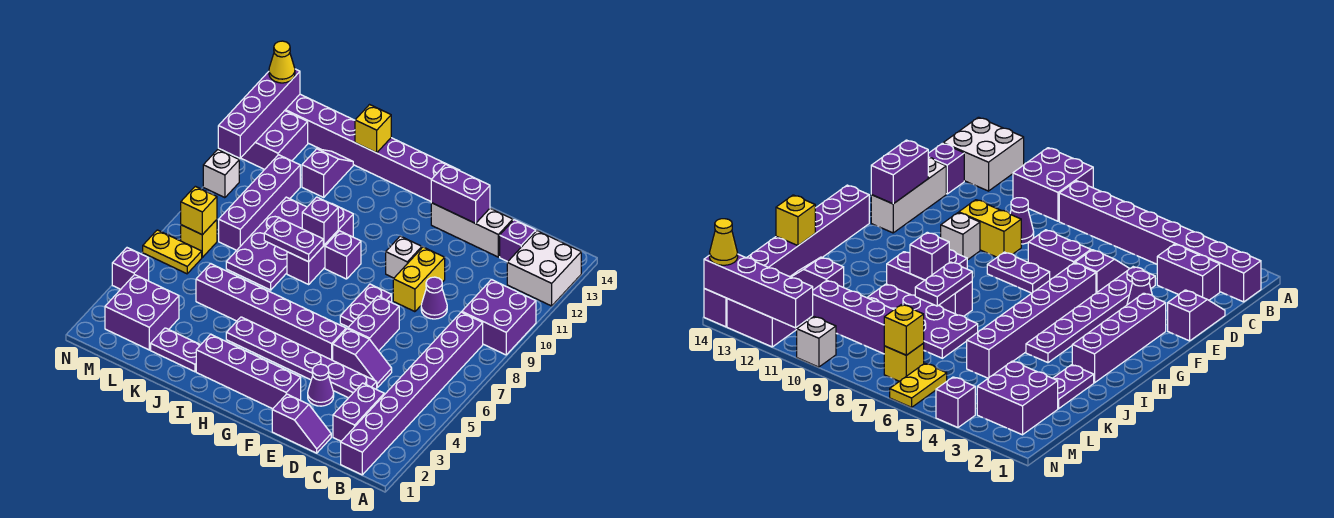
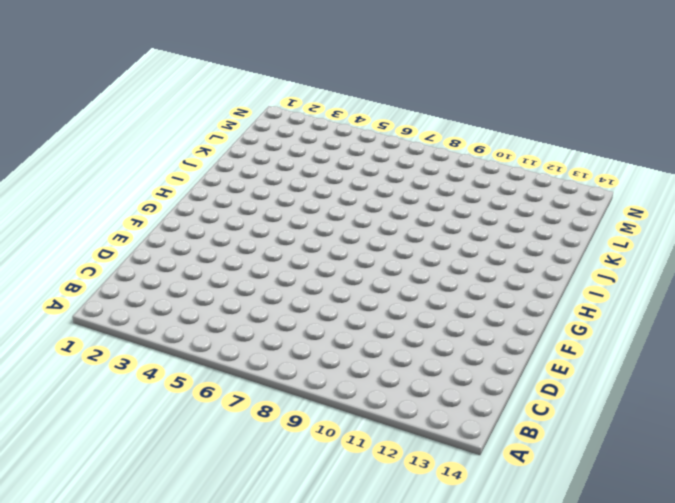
none -> purple 2x2 brick [462,280,536,355]
none -> white 2x2 brick [507,231,581,306]
none -> purple 1x8 brick [341,312,483,475]
none -> purple 1x2 brick [333,383,384,441]

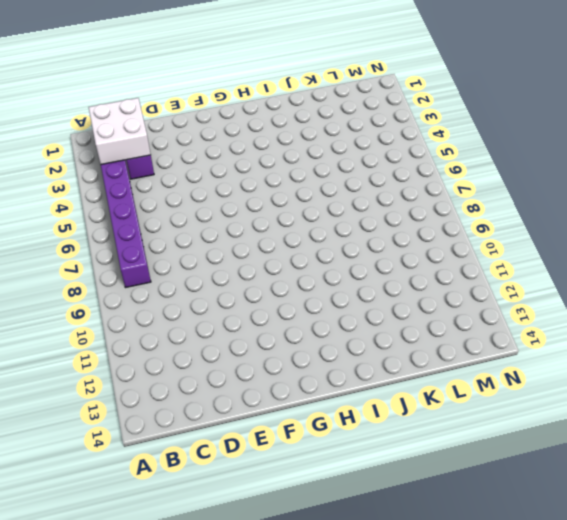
white 2x2 brick [89,98,151,164] -> white 2x2 brick moved to [507,231,581,306]
none -> purple 2x2 brick [462,280,536,355]
none -> purple 1x1 brick [500,220,536,262]
none -> purple 1x2 slope [272,394,331,453]
none -> purple 1x6 plate [226,317,377,398]

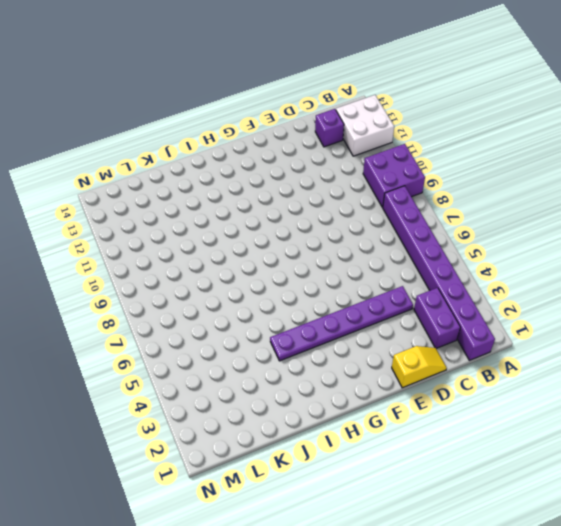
yellow 1x2 slope [392,346,447,388] -> purple 1x2 slope [272,394,331,453]
none -> purple 1x2 slope [333,329,392,388]
none -> purple 1x1 cone [421,277,447,319]
none -> white 1x3 brick [431,203,513,257]
none -> purple 1x1 cone [308,364,334,406]

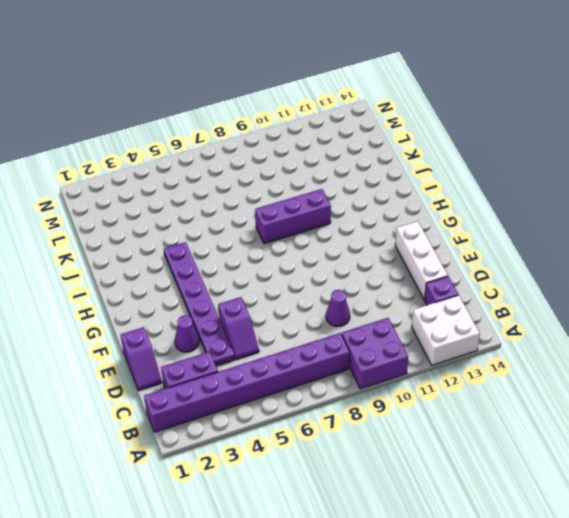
none -> purple 1x2 brick [348,296,399,351]
none -> yellow 1x2 brick [393,247,445,312]
none -> purple 1x4 brick [196,334,301,409]
none -> purple 1x6 brick [196,264,346,360]

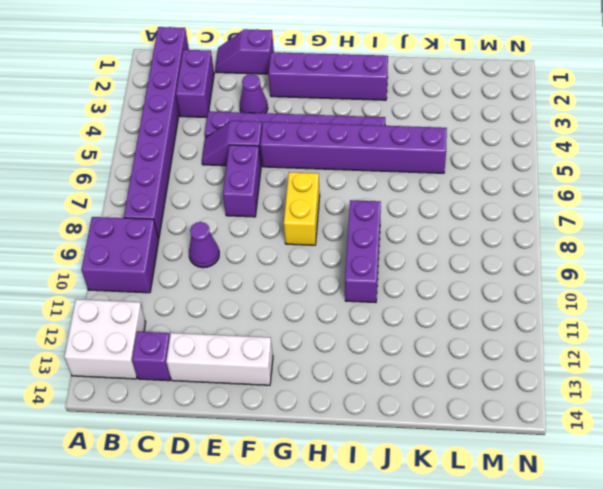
yellow 1x2 brick [284,172,320,245] -> yellow 1x2 brick moved to [393,247,445,312]
none -> purple 1x2 plate [340,284,392,327]
none -> white 1x1 brick [386,236,422,278]
none -> purple 1x8 brick [285,94,458,201]
none -> purple 1x1 brick [325,231,361,279]

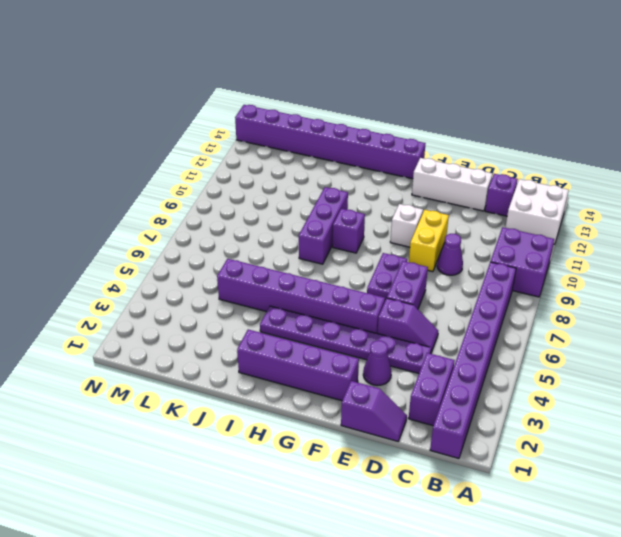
none -> purple 1x2 plate [151,328,200,372]
none -> purple 2x4 plate [226,197,307,290]
none -> purple 1x2 slope [302,149,353,197]
none -> purple 2x2 brick [105,275,179,350]

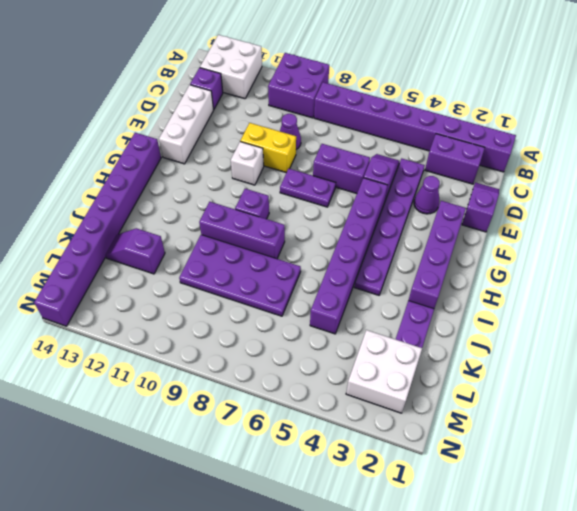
white 2x2 brick [346,330,422,413] -> purple 2x2 brick [105,275,179,350]
none -> purple 1x4 brick [219,155,300,250]
none -> yellow 1x2 plate [143,230,202,274]
none -> yellow 1x1 brick [181,220,217,257]
none -> purple 2x2 brick [241,111,308,170]

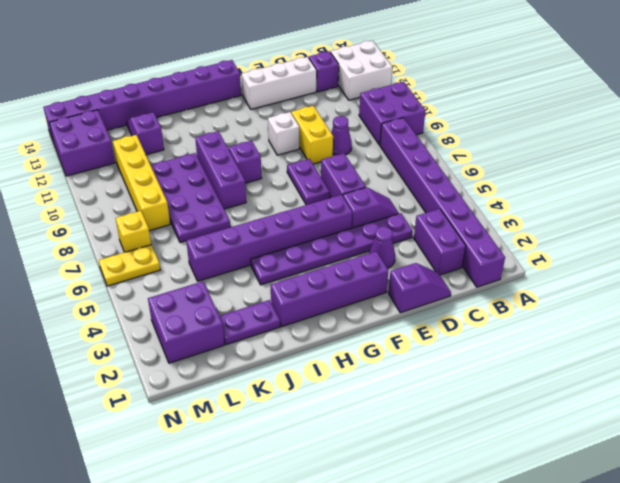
yellow 1x4 brick [113,135,170,231] -> purple 1x4 brick [219,155,300,250]
none -> purple 1x1 brick [112,248,149,289]
none -> white 1x1 brick [203,150,239,198]
none -> purple 1x2 brick [431,164,490,223]
none -> purple 1x2 plate [264,218,323,262]

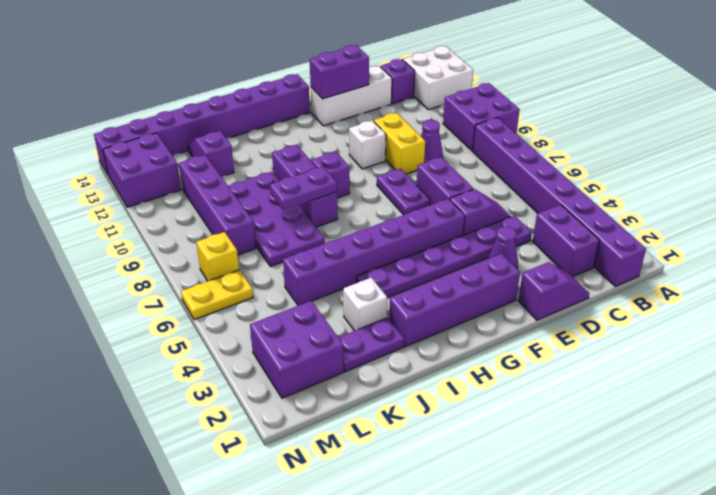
white 1x1 brick [343,278,388,331] -> white 1x1 brick moved to [203,150,239,198]
none -> purple 1x1 brick [112,248,149,289]
none -> purple 1x1 brick [302,197,338,245]
none -> yellow 1x1 brick [355,105,391,153]
none -> yellow 1x1 brick [181,186,217,235]

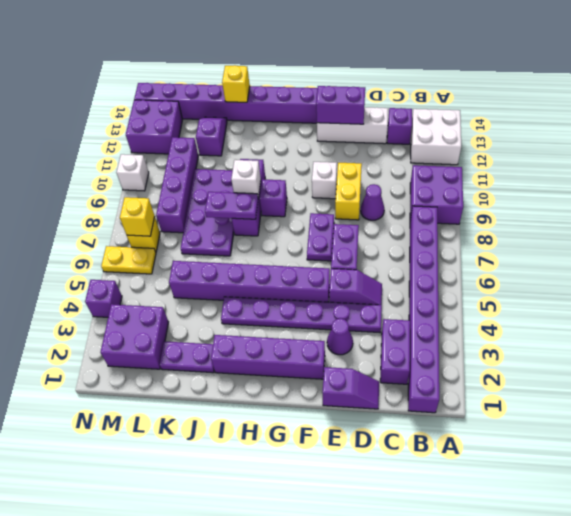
white 1x1 brick [231,160,261,197] -> purple 1x1 brick [302,197,338,245]
none -> purple 1x4 brick [218,69,300,158]
none -> yellow 1x1 cone [269,41,295,83]

